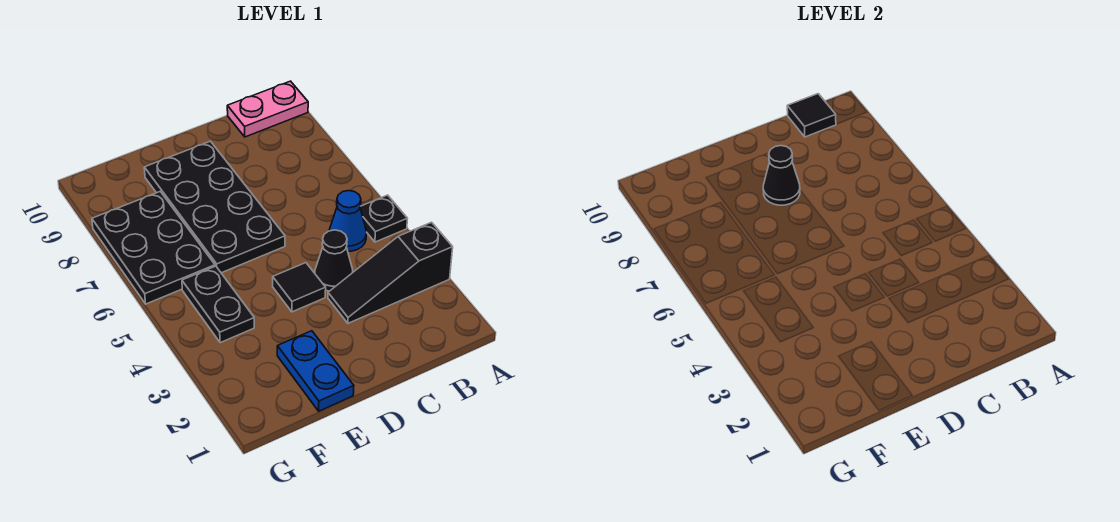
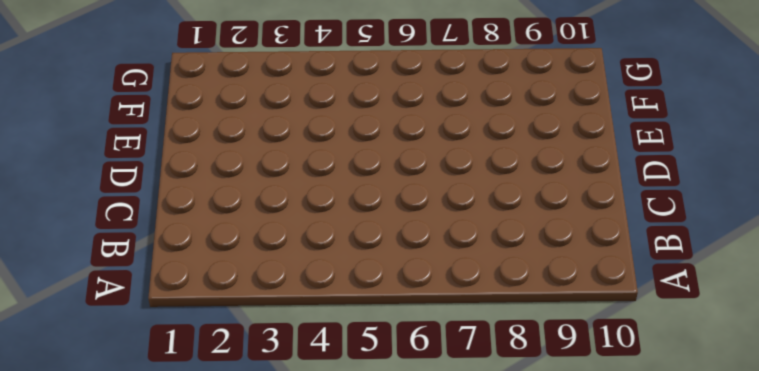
none -> black 1x3 slope [328,222,453,323]
none -> black 1x1 plate [360,195,408,242]
none -> pink 1x2 plate [227,81,308,137]

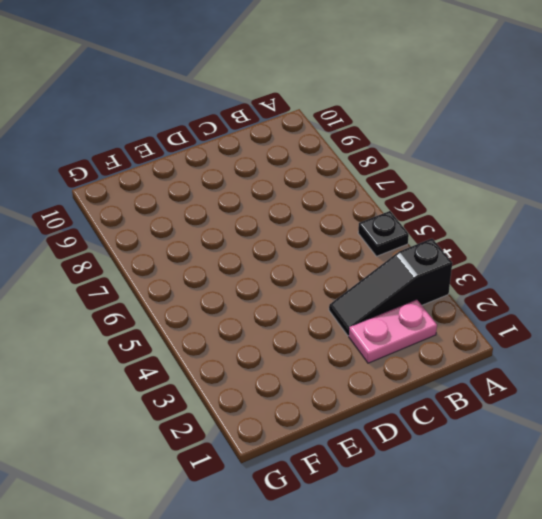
pink 1x2 plate [349,300,437,363] -> pink 1x2 plate moved to [227,81,308,137]
none -> blue 1x1 cone [329,191,366,251]
none -> black 1x1 cone [315,230,353,291]
none -> black 1x1 tile [273,263,326,312]

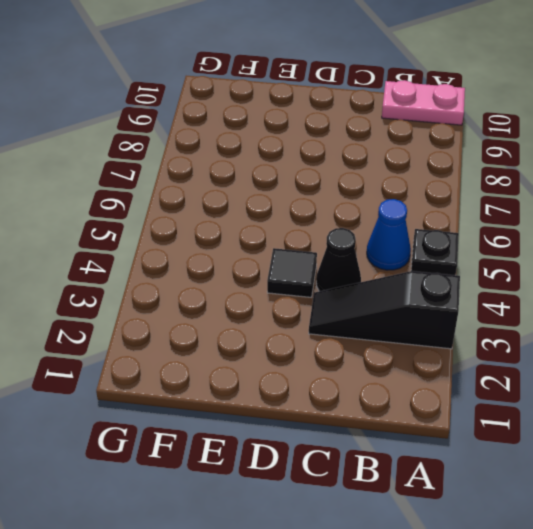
none -> black 2x4 plate [144,141,285,273]
none -> blue 1x2 plate [277,331,354,411]
none -> black 1x2 plate [182,266,254,343]

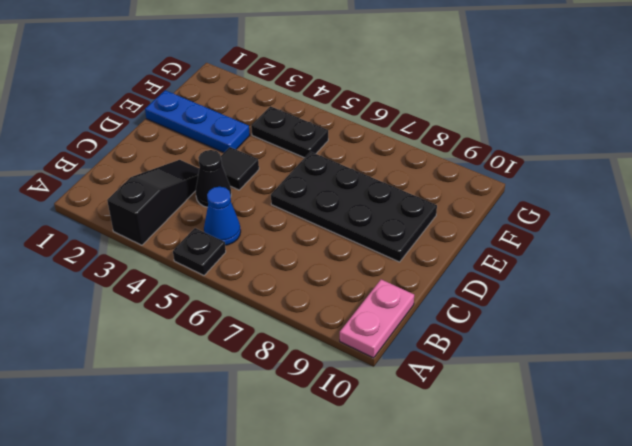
blue 1x3 plate [145,90,250,153] -> blue 1x2 plate [277,331,354,411]
none -> black 2x3 plate [92,192,215,304]
none -> black 1x1 tile [787,94,836,137]
none -> black 1x1 cone [763,146,800,205]

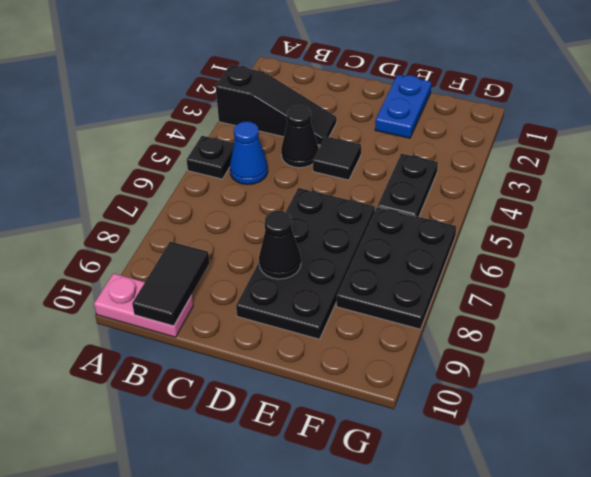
black 1x2 tile [132,242,210,326] -> black 1x1 tile [787,94,836,137]

